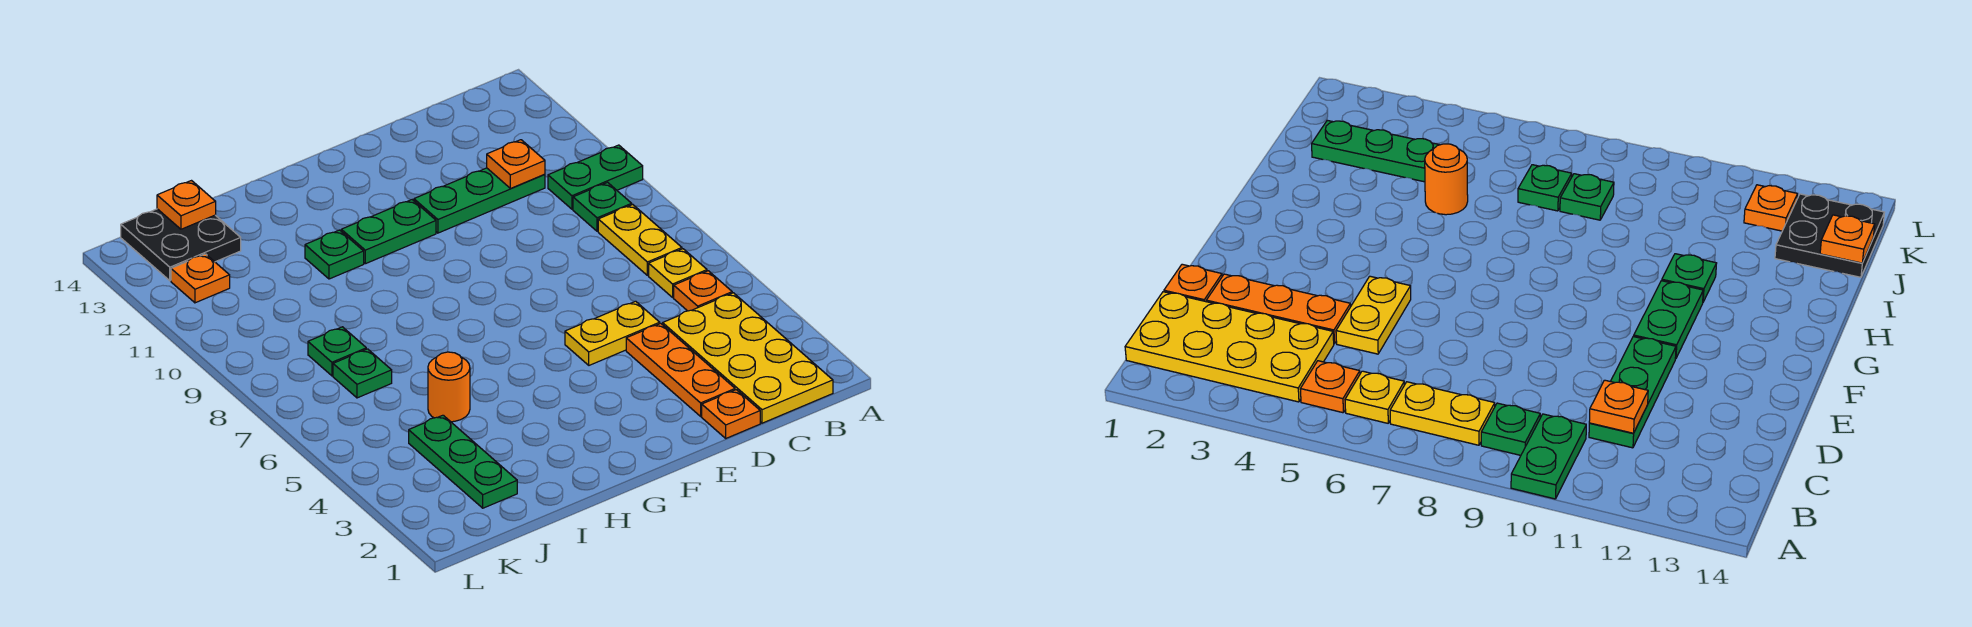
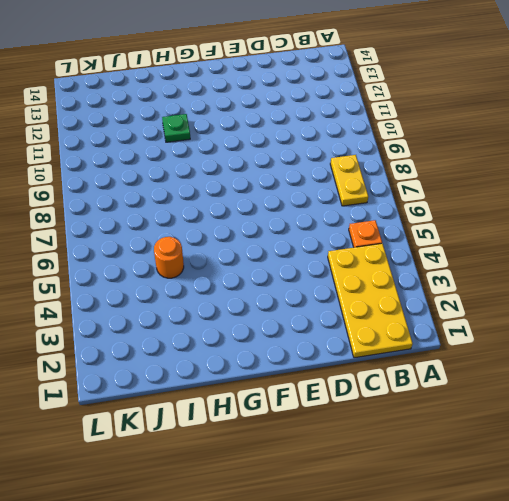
none -> green 1x2 plate [548,145,643,209]
none -> yellow 1x1 plate [649,249,707,297]
none -> green 1x1 plate [573,182,632,231]

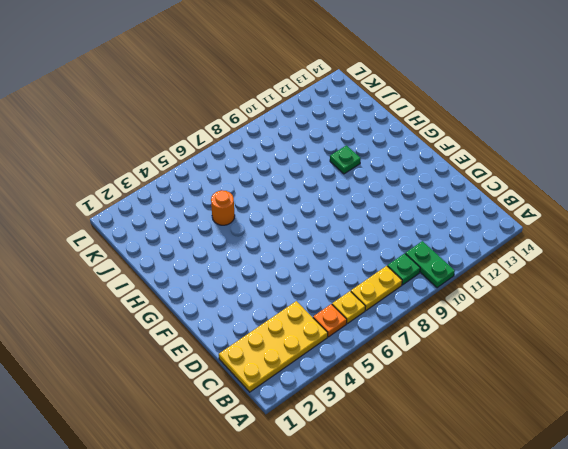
none -> green 1x3 plate [414,168,545,233]
none -> orange 1x1 plate [702,390,760,438]
none -> orange 1x3 plate [626,323,735,416]

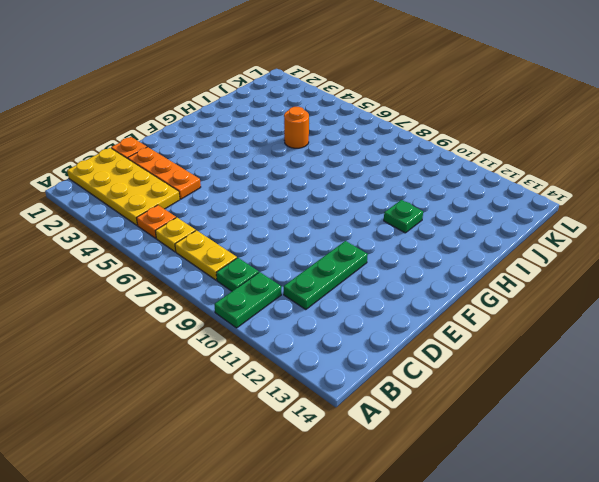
none -> yellow 1x2 plate [565,301,660,365]
none -> green 1x2 plate [341,200,436,264]
none -> green 1x3 plate [409,415,517,508]

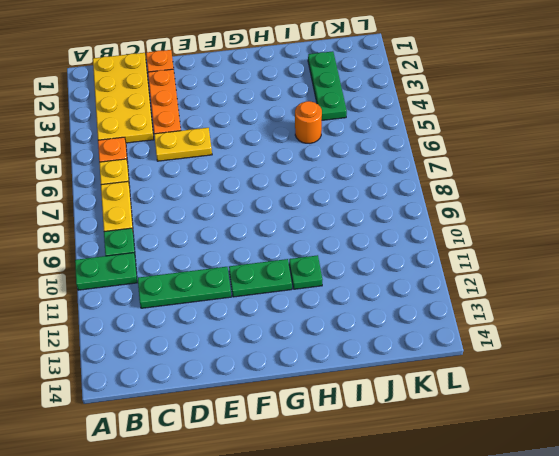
none -> green 1x1 plate [333,349,392,398]
none -> green 1x1 plate [308,327,366,376]
none -> black 2x2 plate [121,209,241,281]

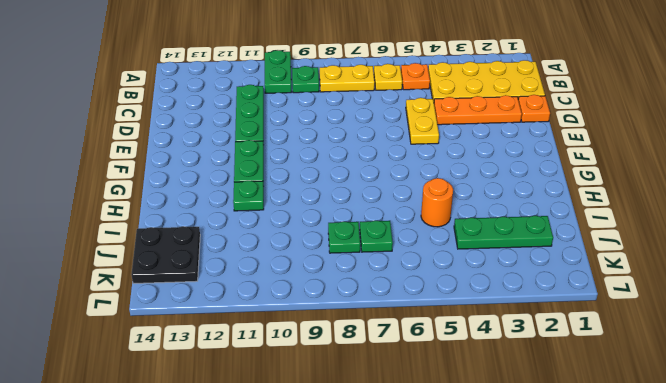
none -> orange 1x1 plate [171,254,230,303]
none -> orange 1x1 plate [487,140,545,189]
none -> orange 1x1 plate [157,181,216,229]

